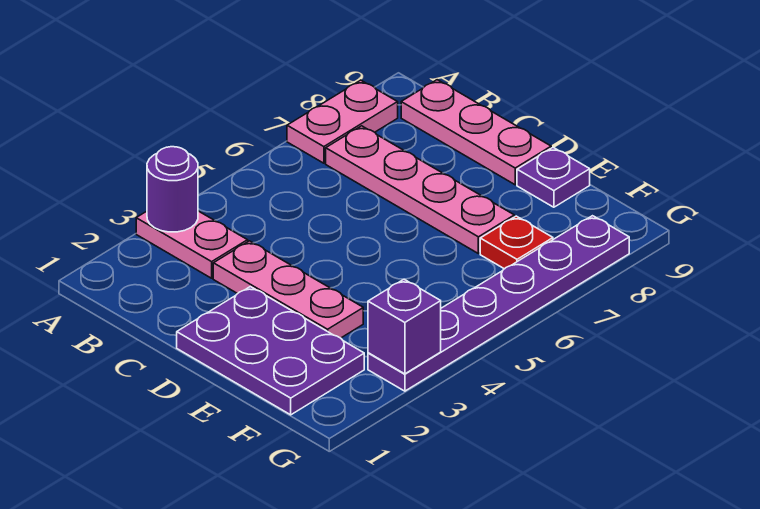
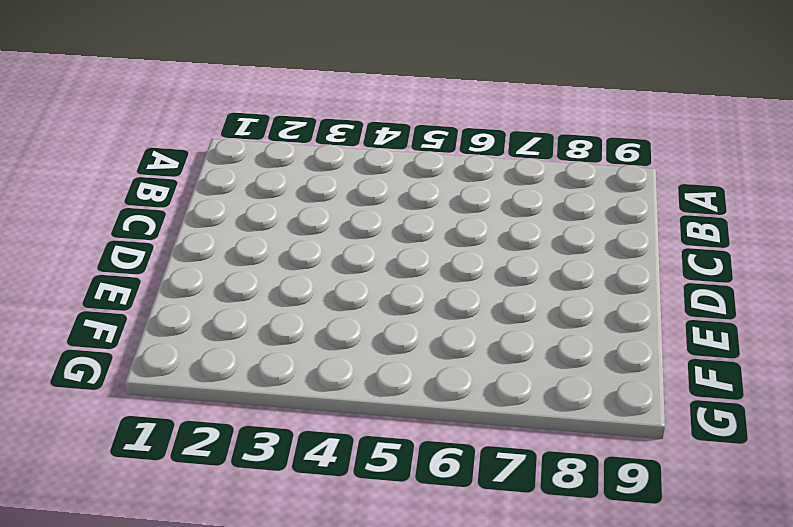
none -> pink 1x2 plate [136,211,248,278]
none -> pink 1x2 plate [287,80,398,163]

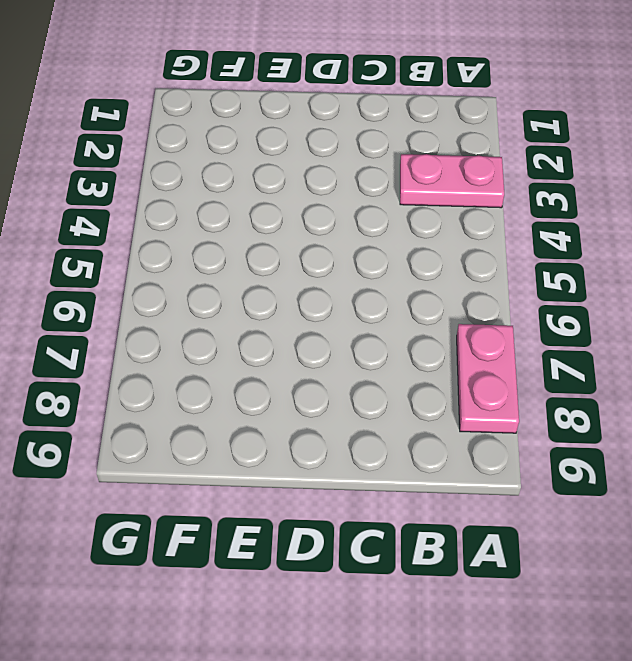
none -> pink 1x4 plate [326,126,514,254]
none -> pink 1x3 plate [401,80,551,185]

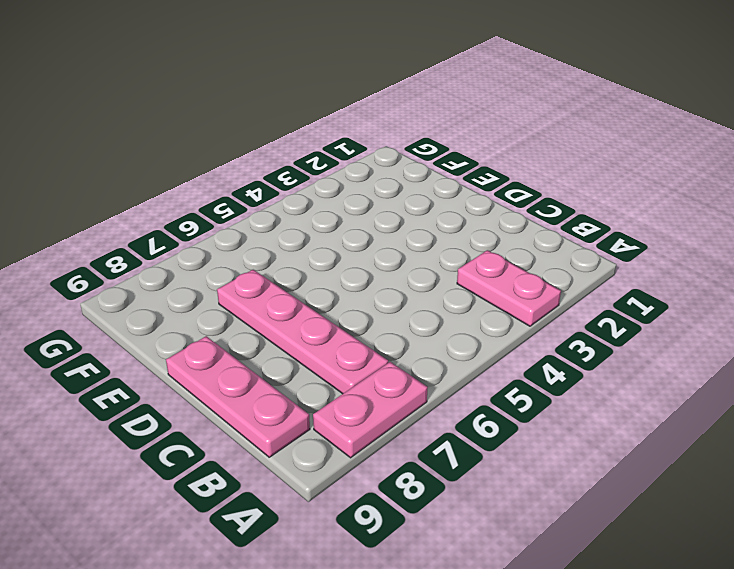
none -> pink 1x3 plate [213,241,363,338]
none -> purple 2x3 plate [177,287,364,415]

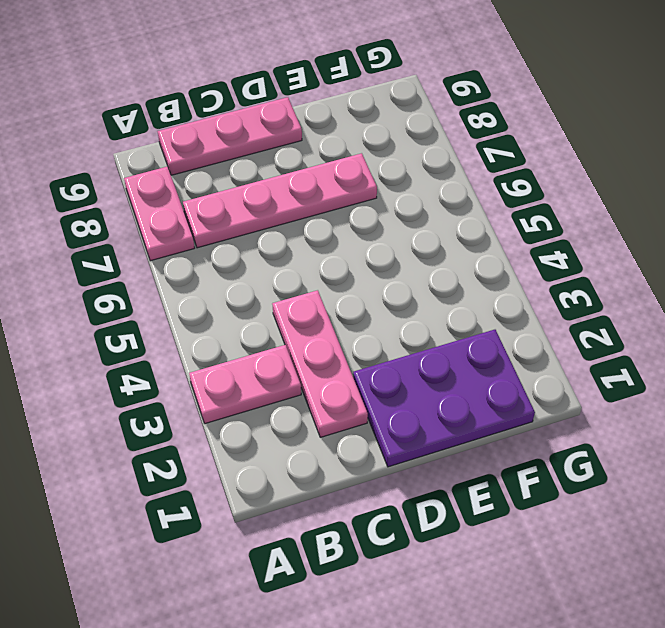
pink 1x3 plate [272,290,368,437] -> pink 1x3 plate turned to [213,241,363,338]
none -> purple 1x1 plate [517,148,590,207]
none -> red 1x1 plate [480,216,553,269]

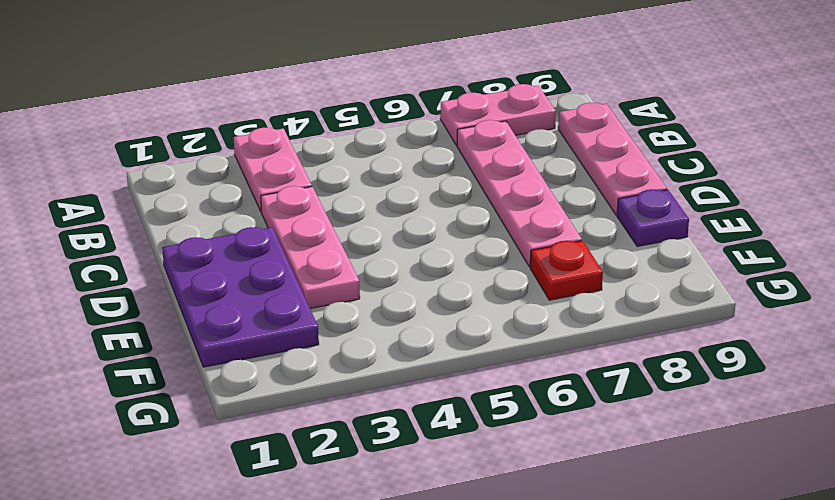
none -> purple 1x6 plate [368,216,629,391]
none -> purple 1x1 round brick [147,147,198,232]

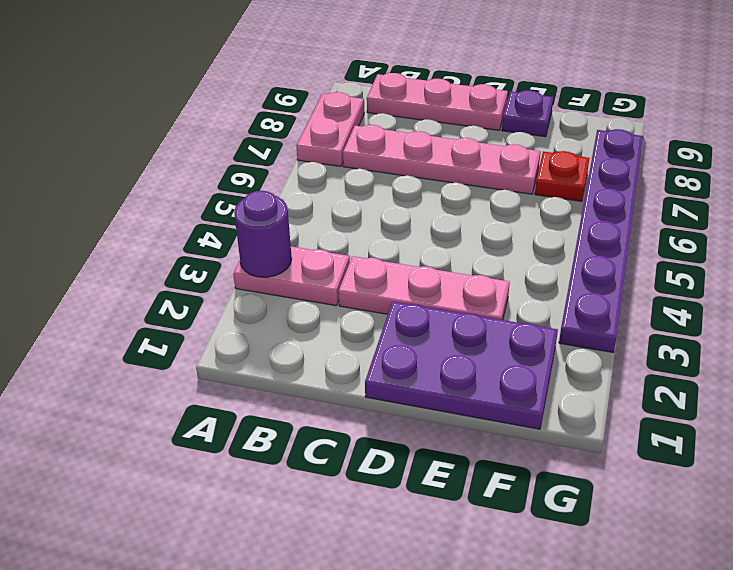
none -> purple 1x1 brick [368,279,441,374]

